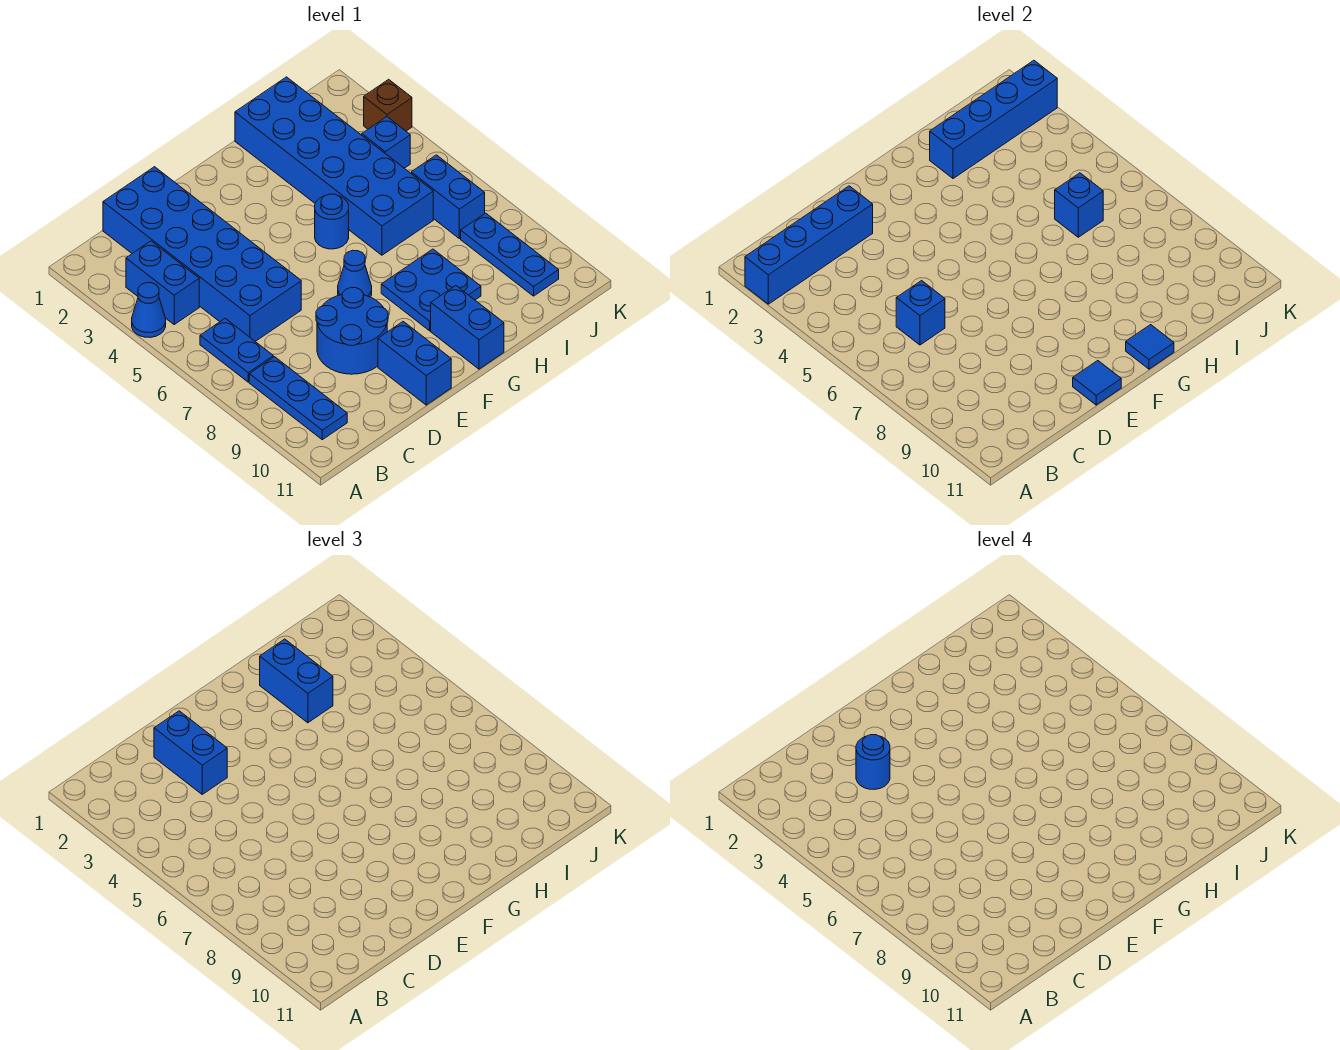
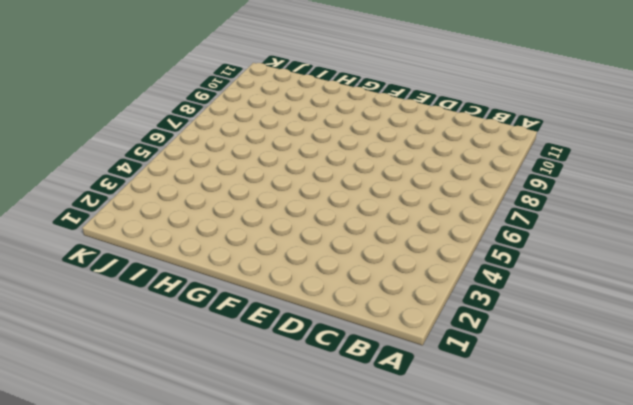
none -> blue 1x1 cone [132,283,166,338]
none -> blue 1x2 brick [126,241,199,324]
none -> blue 1x2 plate [200,318,273,382]

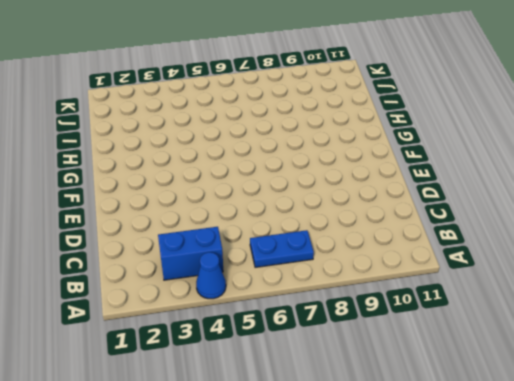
none -> blue 1x3 plate [249,357,347,440]
none -> blue 2x6 brick [103,167,301,341]
none -> blue 2x2 round brick [316,288,388,374]

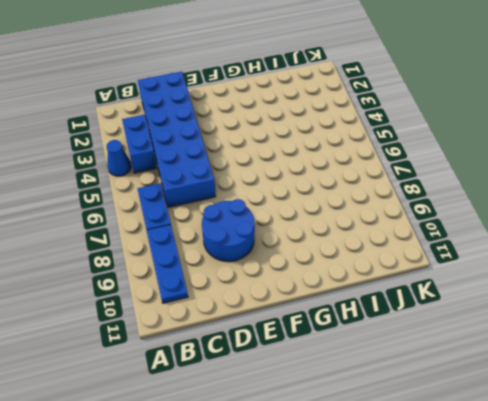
none -> blue 1x2 brick [378,322,451,405]
none -> blue 1x1 cone [338,250,372,297]
none -> blue 1x1 round brick [315,194,349,249]

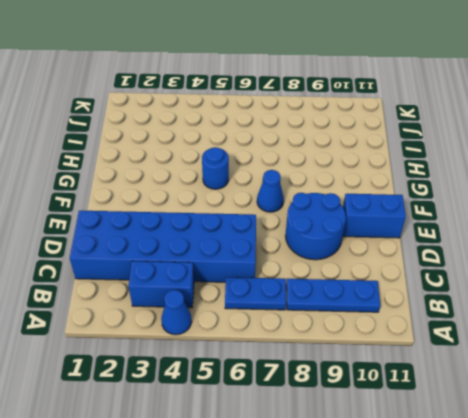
none -> blue 2x2 plate [381,249,481,331]
none -> blue 1x2 brick [431,286,504,369]
none -> blue 2x6 brick [235,77,433,255]

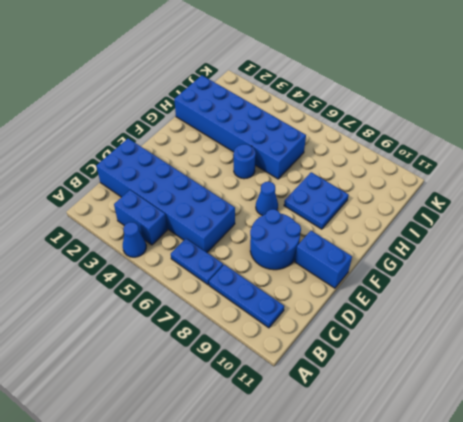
none -> blue 1x2 brick [431,286,504,369]
none -> blue 1x1 brick [362,117,410,168]
none -> blue 1x2 brick [411,155,485,239]

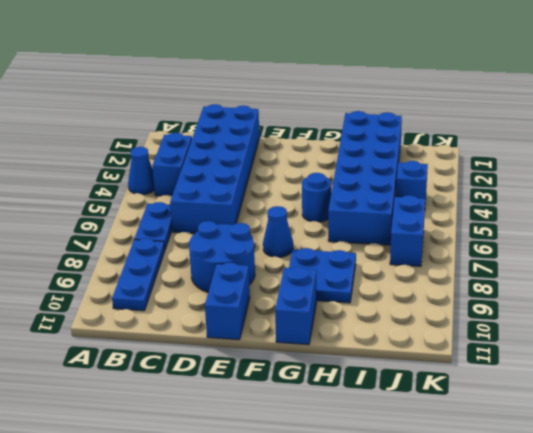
none -> blue 1x3 plate [461,213,559,296]
none -> brown 1x1 brick [364,79,412,131]
none -> blue 1x4 brick [745,186,873,304]

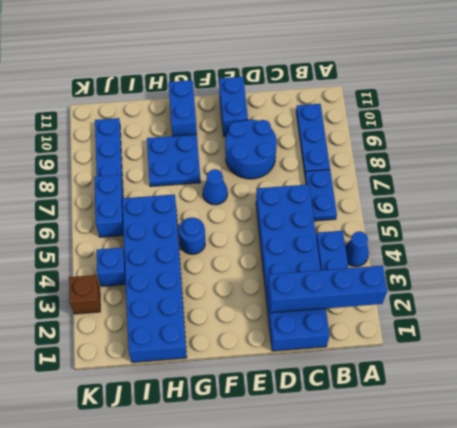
none -> blue 1x1 brick [896,281,945,345]
none -> blue 1x1 tile [1073,361,1121,405]
none -> blue 1x1 tile [1126,325,1174,369]

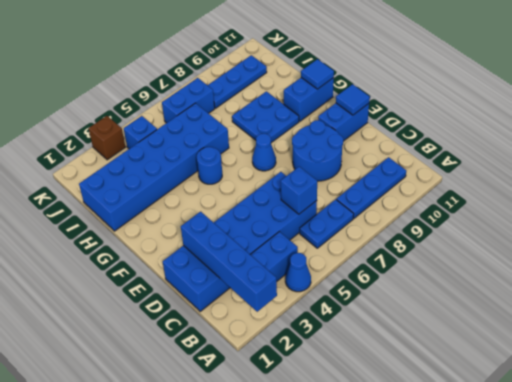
none -> blue 1x4 brick [930,60,1057,179]
none -> blue 1x1 brick [1055,173,1103,237]
none -> blue 1x2 brick [154,711,227,794]

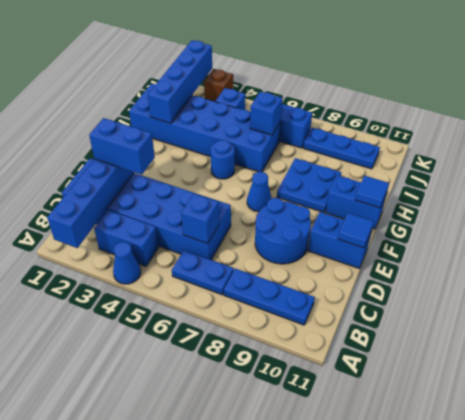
none -> blue 1x2 brick [260,639,333,723]
none -> blue 1x1 round brick [856,735,890,789]

